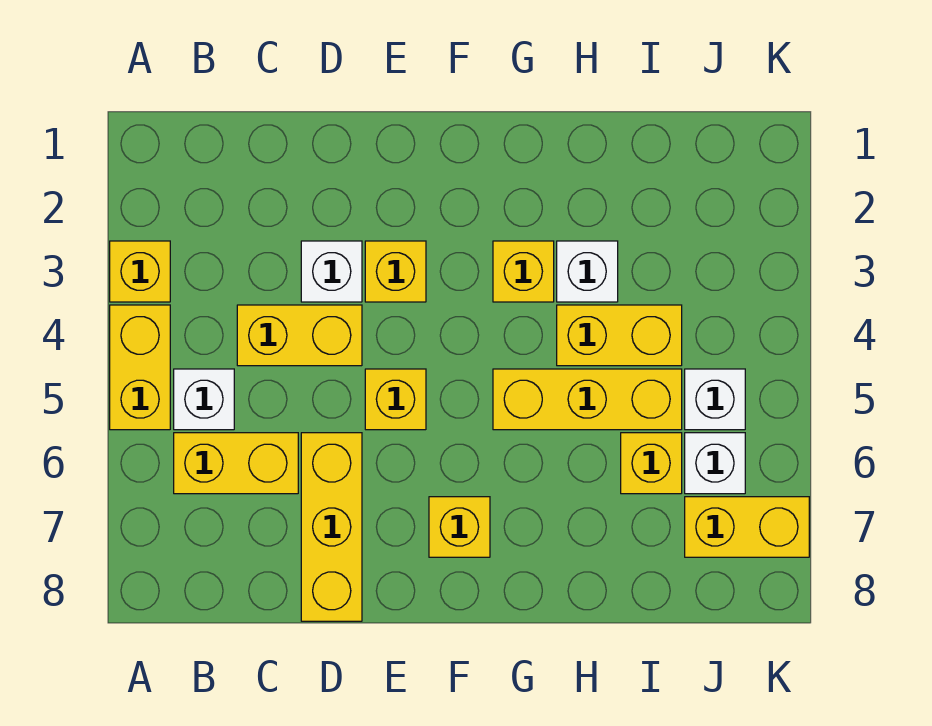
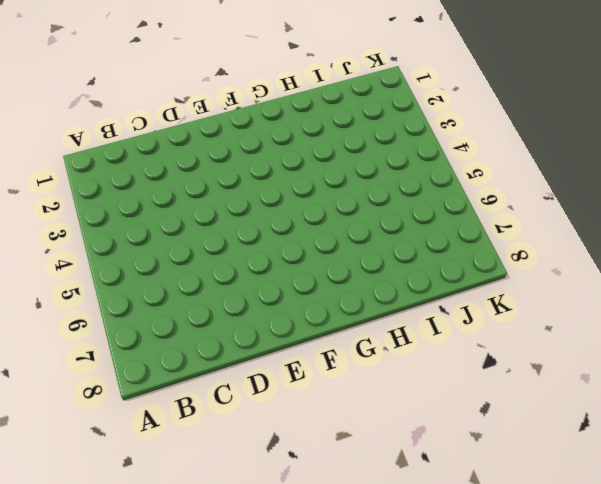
none -> yellow 1x1 brick [110,241,170,302]
none -> yellow 1x2 brick [110,305,170,430]
none -> white 1x1 brick [174,369,234,430]

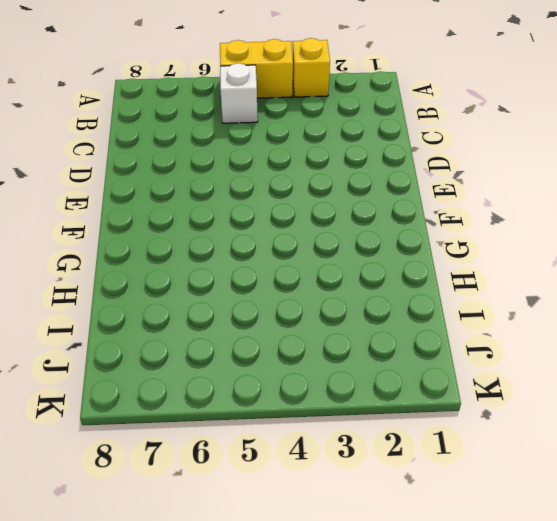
none -> yellow 1x2 brick [174,433,298,494]
none -> yellow 1x2 brick [237,305,362,366]
none -> white 1x1 brick [301,241,362,302]

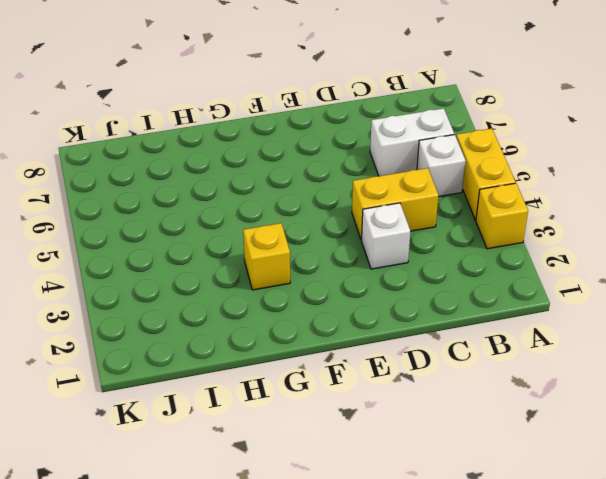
white 1x2 brick [370,108,454,176] -> yellow 1x2 brick [174,433,298,494]
none -> yellow 1x3 brick [301,433,362,621]
none -> yellow 1x1 brick [365,241,426,302]
none -> yellow 1x1 brick [365,369,426,430]

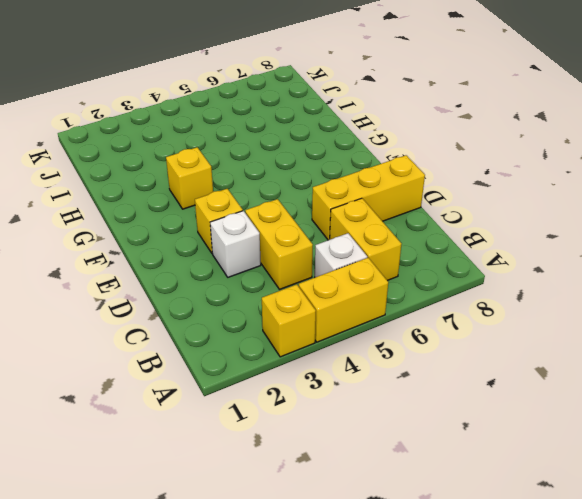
none -> yellow 1x1 brick [365,369,426,430]
none -> yellow 1x1 brick [429,497,490,557]
none -> yellow 1x3 brick [493,369,682,430]

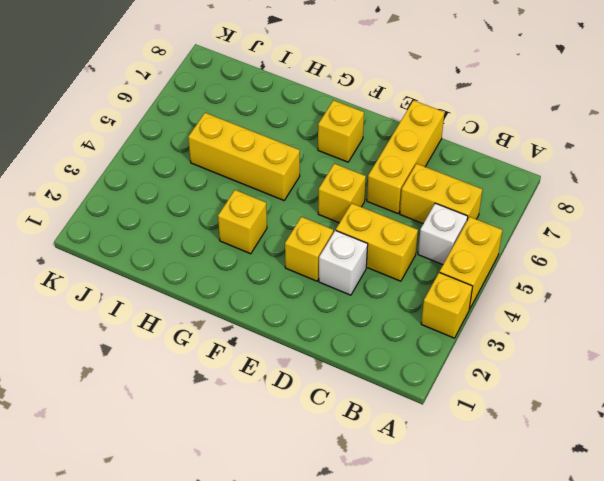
none -> white 1x1 brick [557,241,618,302]
none -> yellow 1x2 brick [557,305,682,366]
none -> yellow 1x1 brick [621,433,682,494]

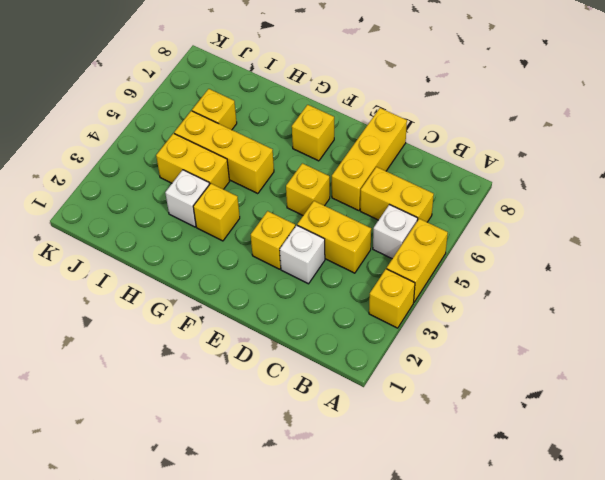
none -> white 1x1 brick [685,369,745,430]
none -> white 1x1 brick [685,433,745,494]
none -> yellow 1x2 brick [685,497,809,557]

